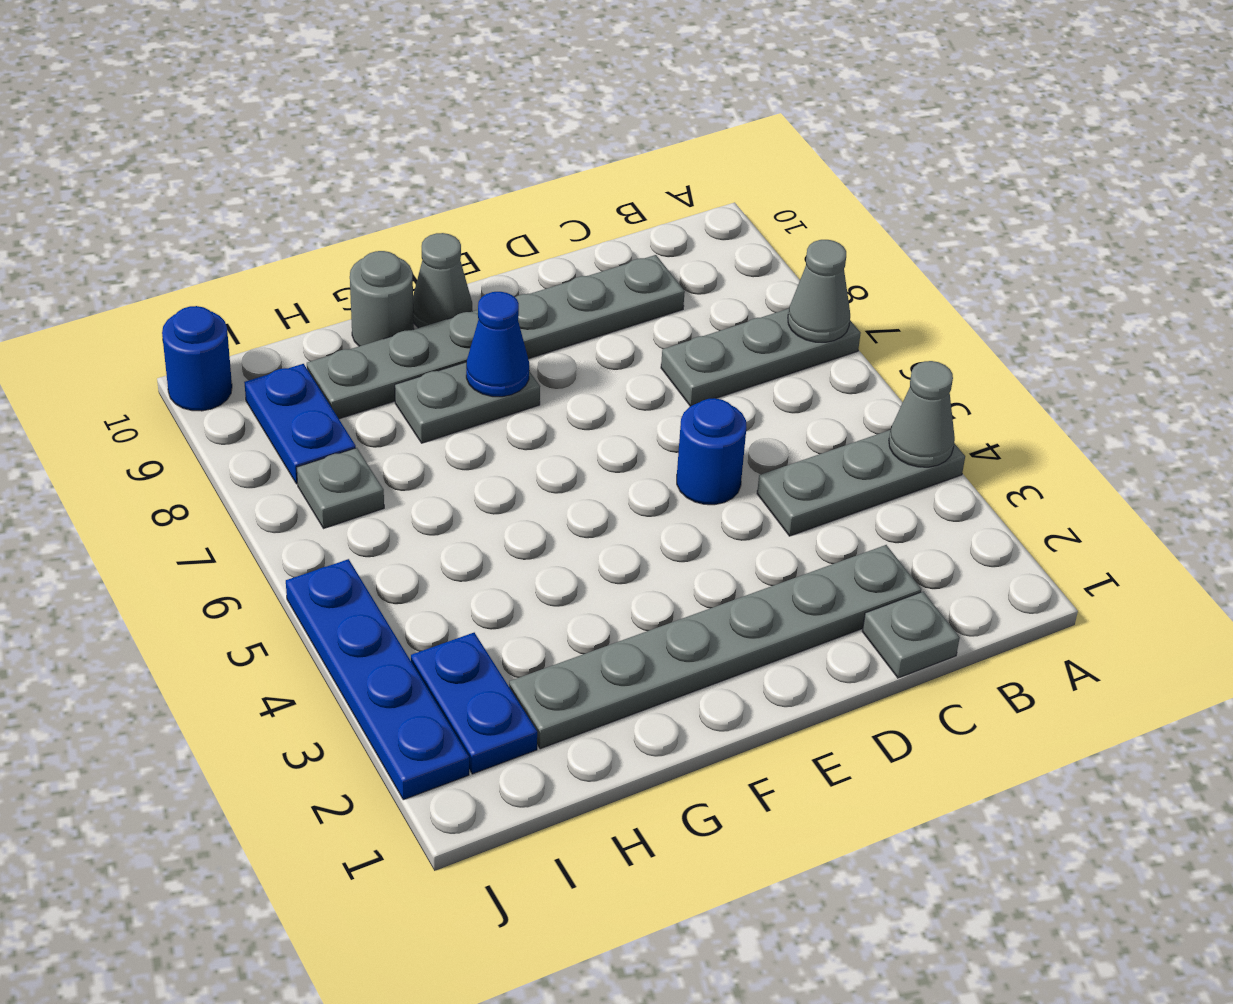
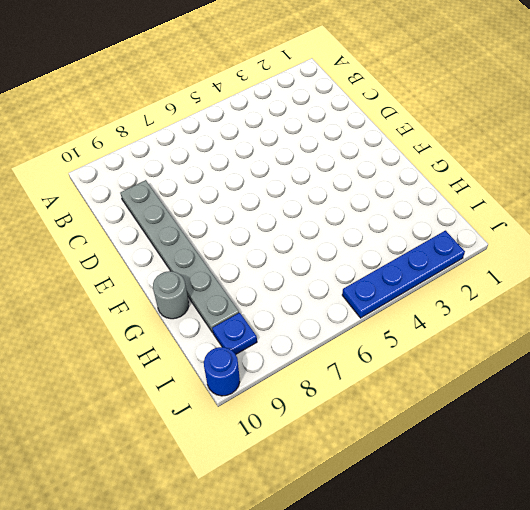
blue 1x1 plate [212,313,257,354] -> blue 1x2 plate [244,364,356,484]
none -> grey 1x3 plate [757,430,965,536]
none -> grey 1x3 plate [661,309,861,406]
none -> grey 1x1 plate [862,592,960,678]

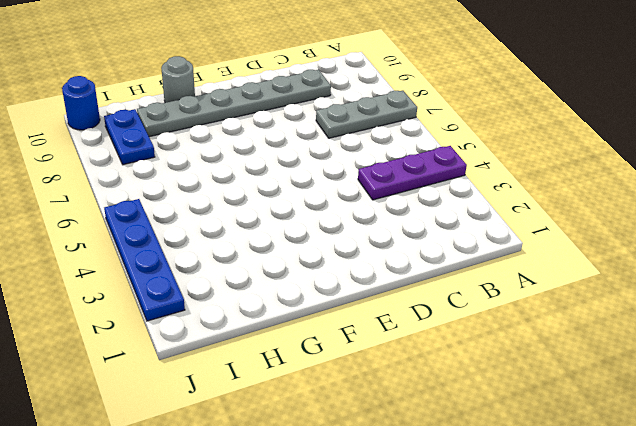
purple 1x3 plate [358,146,467,200] -> grey 1x3 plate [757,430,965,536]
none -> grey 1x1 plate [862,592,960,678]
none -> grey 1x6 plate [509,545,921,749]
none -> blue 1x1 round brick [677,398,747,505]

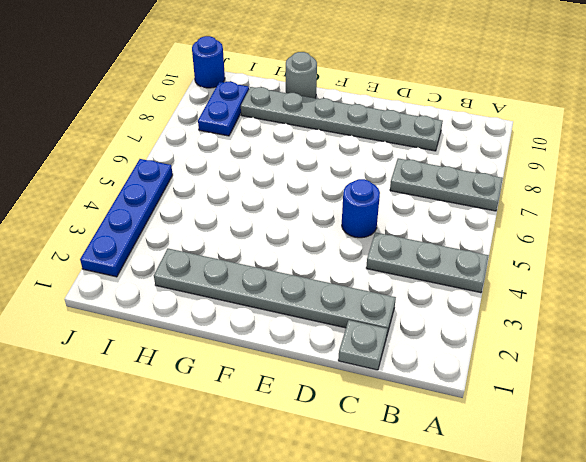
none -> grey 1x2 plate [395,362,540,443]
none -> grey 1x1 cone [413,233,472,328]
none -> blue 1x2 plate [411,633,537,774]

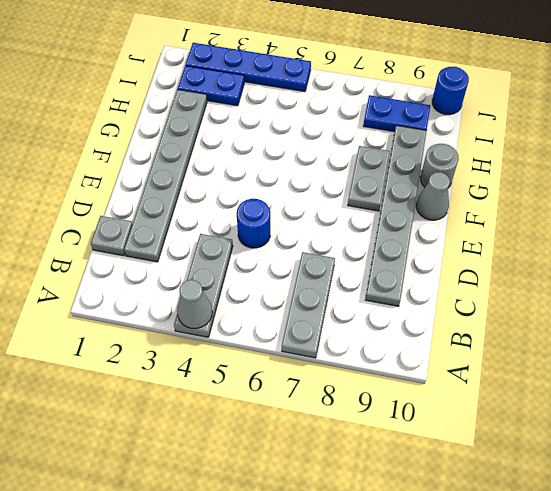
none -> grey 1x1 plate [297,448,384,529]
none -> grey 1x1 cone [788,240,850,342]
none -> blue 1x1 cone [466,292,529,397]

